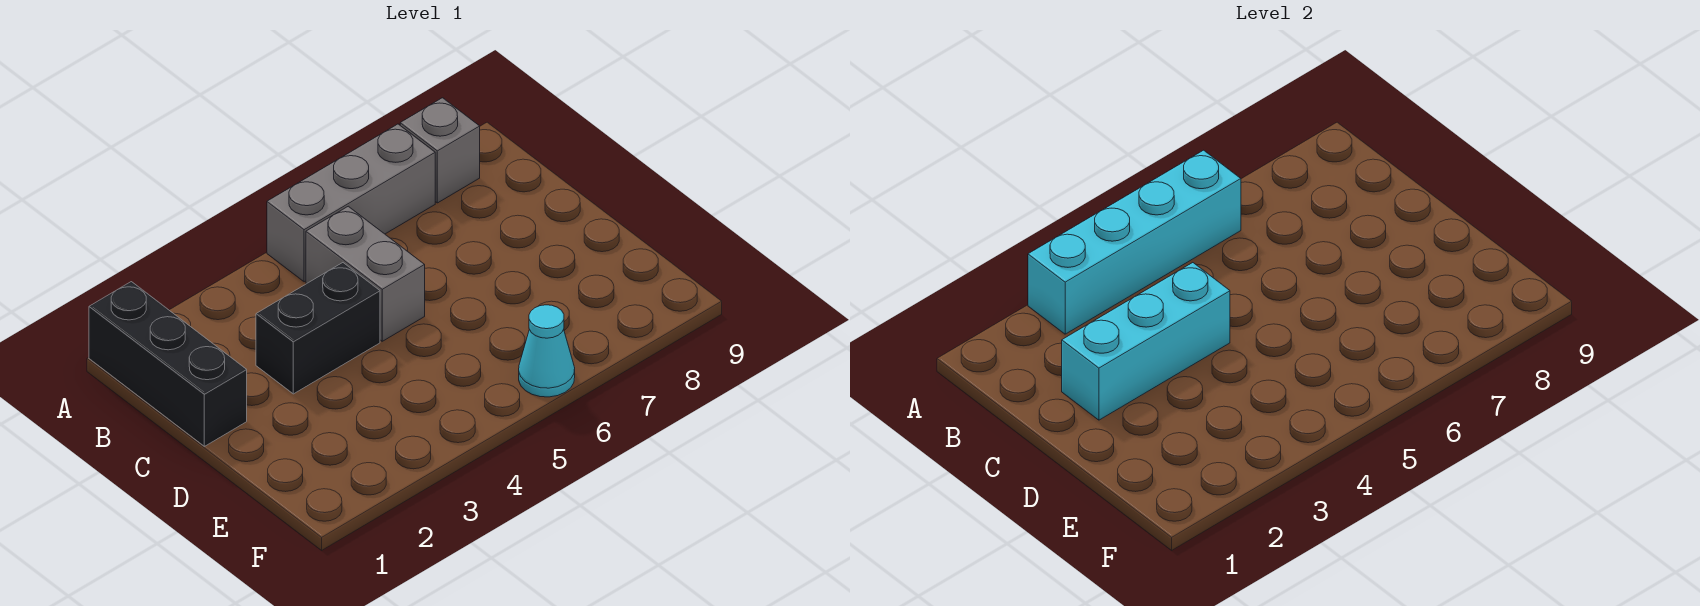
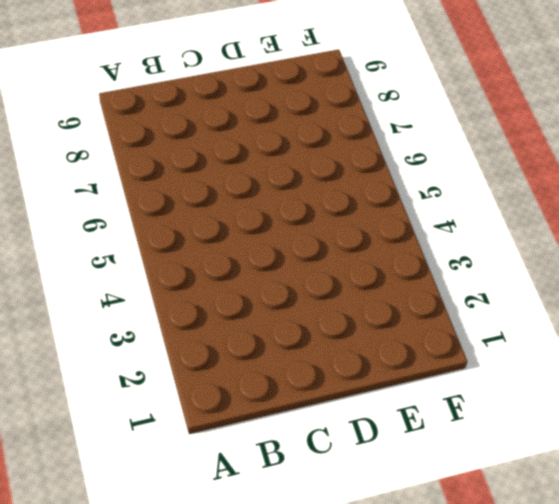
none -> black 1x3 brick [89,282,247,446]
none -> grey 1x3 brick [267,124,435,282]

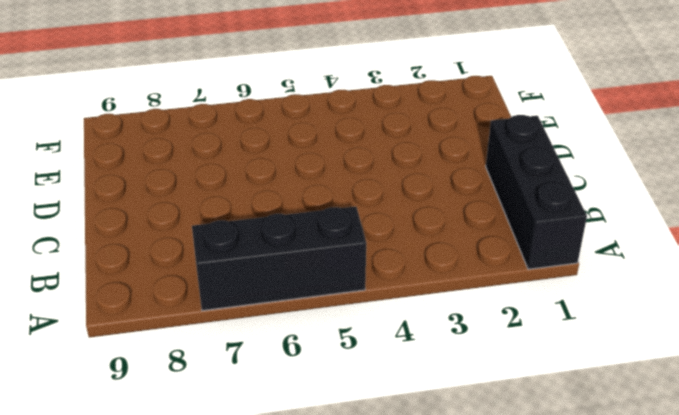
black 1x3 brick [192,206,366,311] -> grey 1x3 brick [267,124,435,282]
none -> grey 1x1 brick [400,98,480,203]
none -> grey 1x2 brick [306,206,425,341]

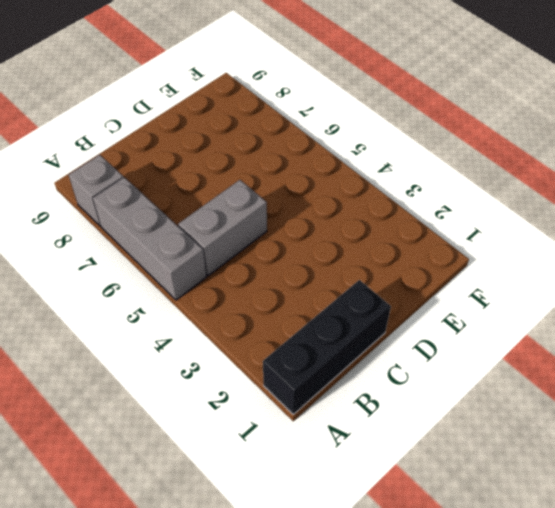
none -> black 1x2 brick [256,263,380,394]
none -> cyan 1x1 cone [519,305,575,397]

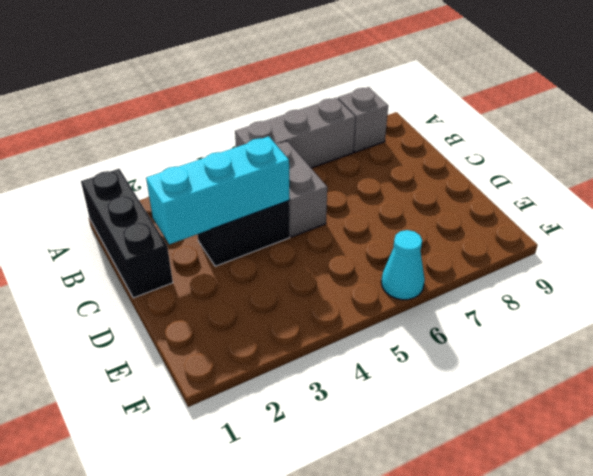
none -> cyan 1x4 brick [1028,150,1241,334]

